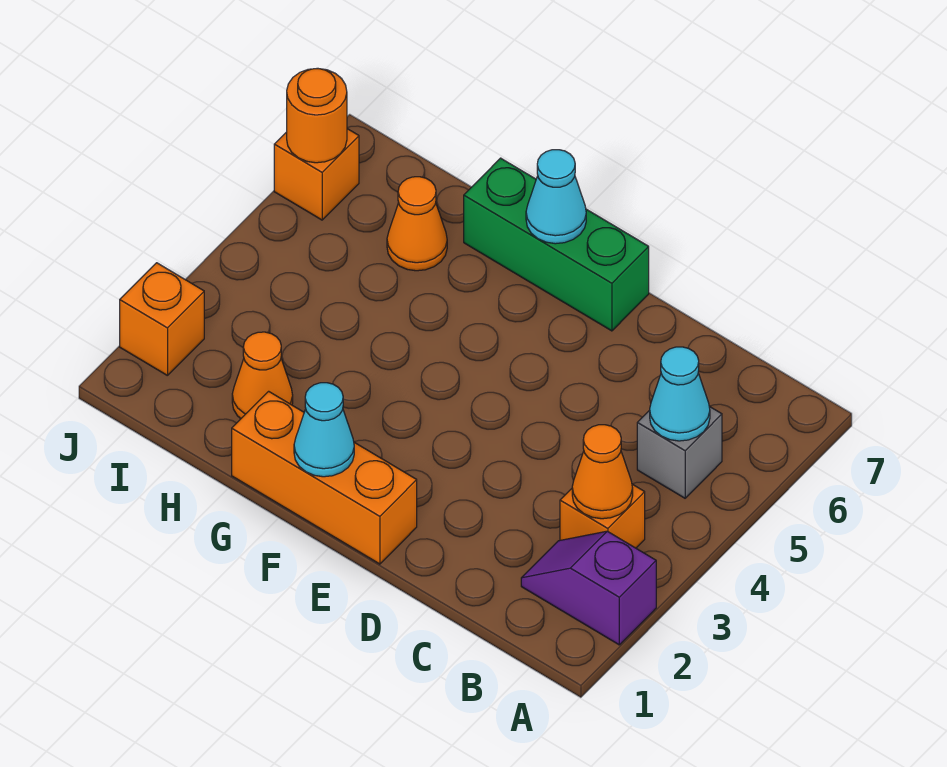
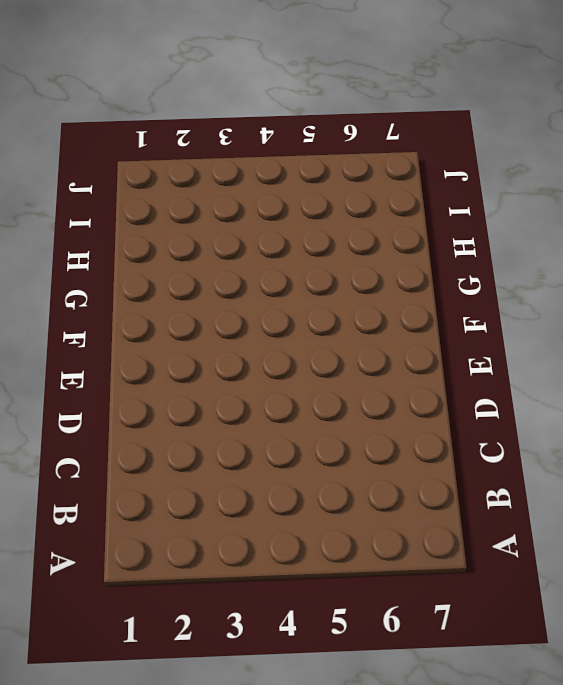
none -> purple 1x2 slope [521,531,656,645]
none -> orange 1x1 brick [560,484,645,548]
none -> grey 1x1 brick [637,406,722,498]

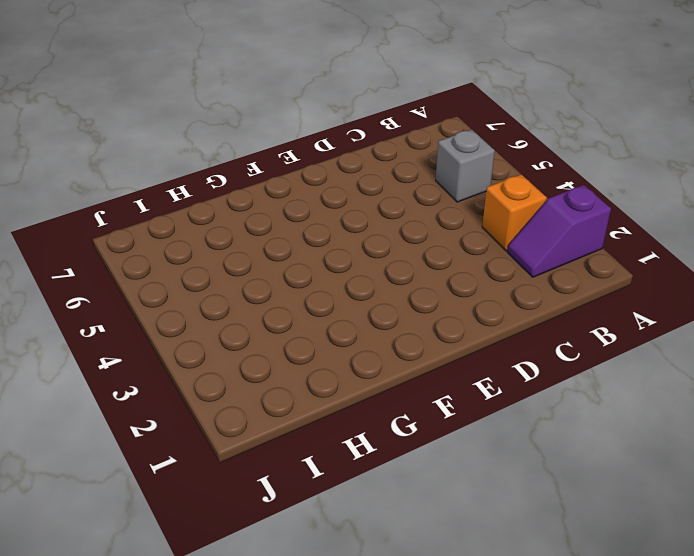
none -> orange 1x3 brick [232,391,417,564]
none -> green 1x3 brick [464,158,649,331]
none -> orange 1x1 cone [232,332,293,418]

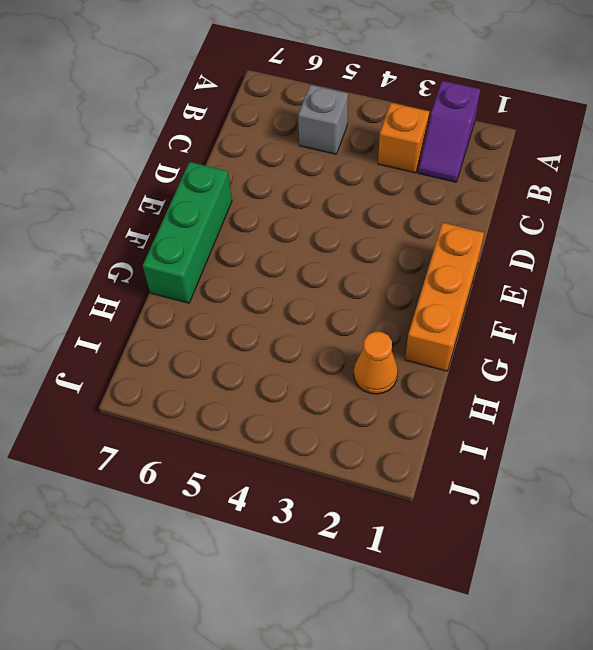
none -> orange 1x1 cone [387,177,447,271]
none -> orange 1x1 brick [120,263,204,376]
none -> orange 1x1 brick [274,129,359,220]

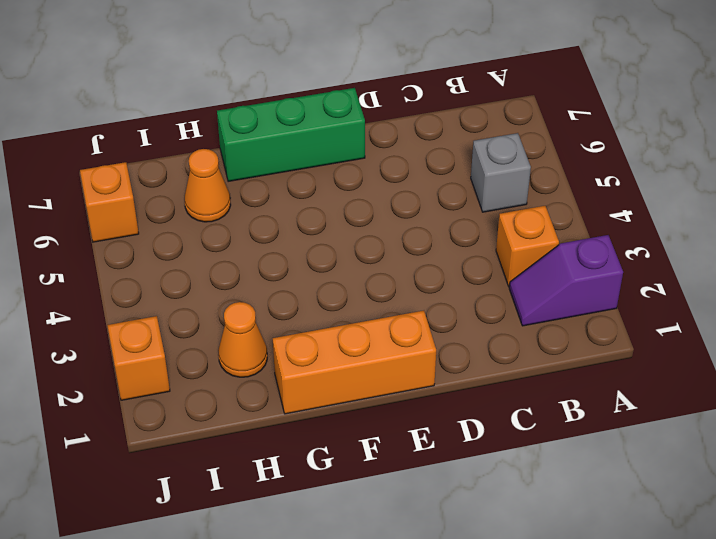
none -> orange 1x1 cone [572,425,633,519]
none -> cyan 1x1 cone [650,347,710,441]
none -> cyan 1x1 cone [294,383,354,477]

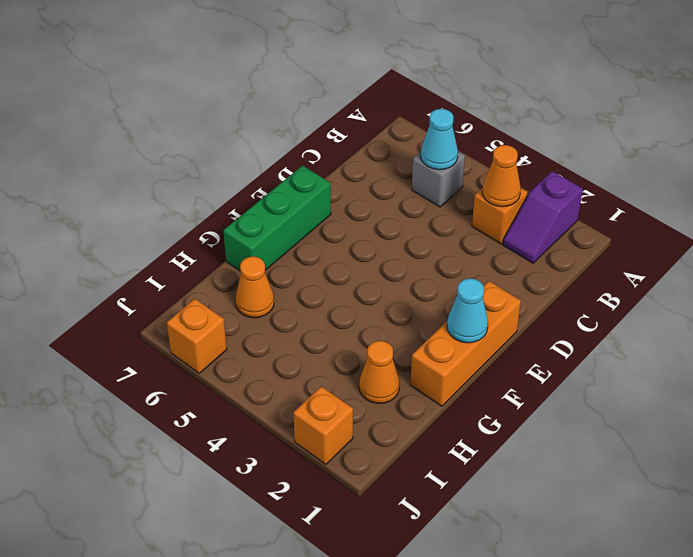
none -> cyan 1x1 cone [526,150,586,244]
none -> orange 1x1 round brick [287,68,347,163]

